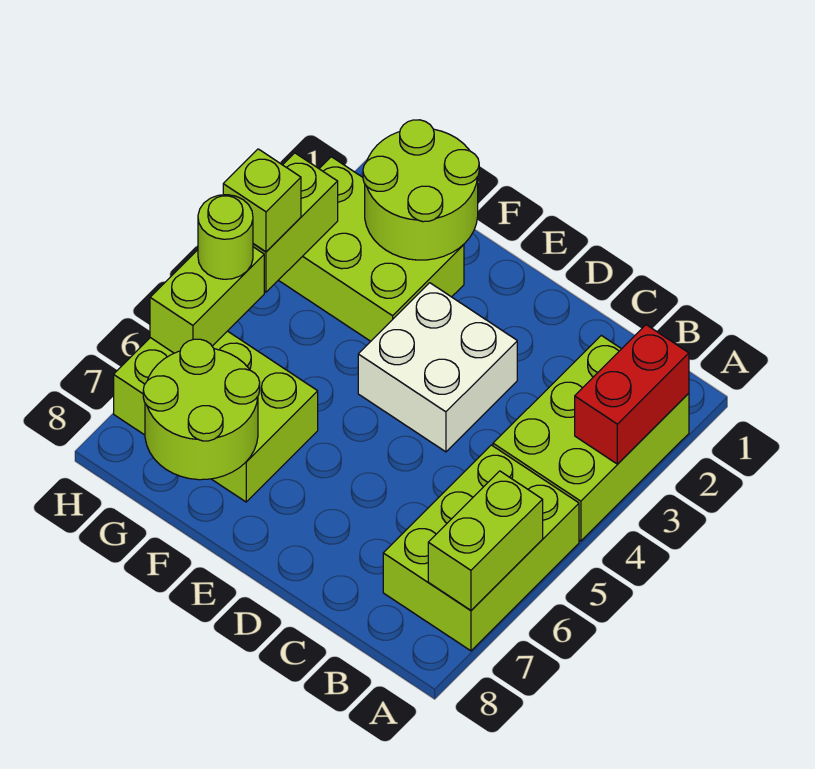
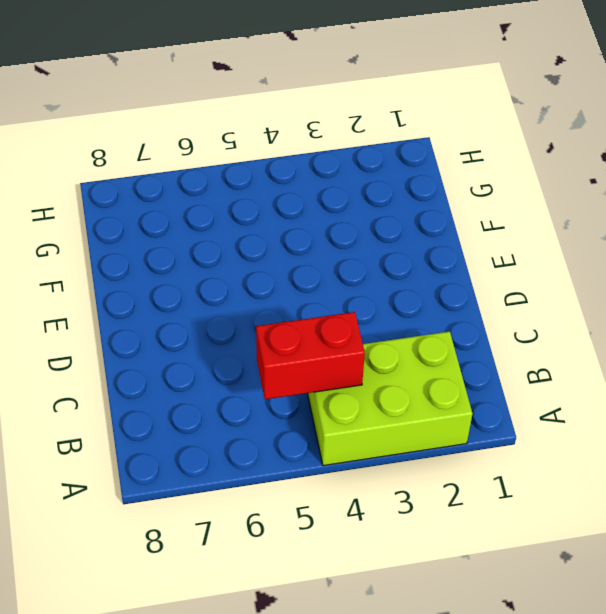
red 1x2 brick [256,312,365,399] -> red 1x2 brick moved to [575,325,689,464]
none -> lime 2x3 brick [383,445,579,651]
none -> white 2x2 brick [358,283,517,452]
none -> lime 2x3 brick [279,157,464,341]

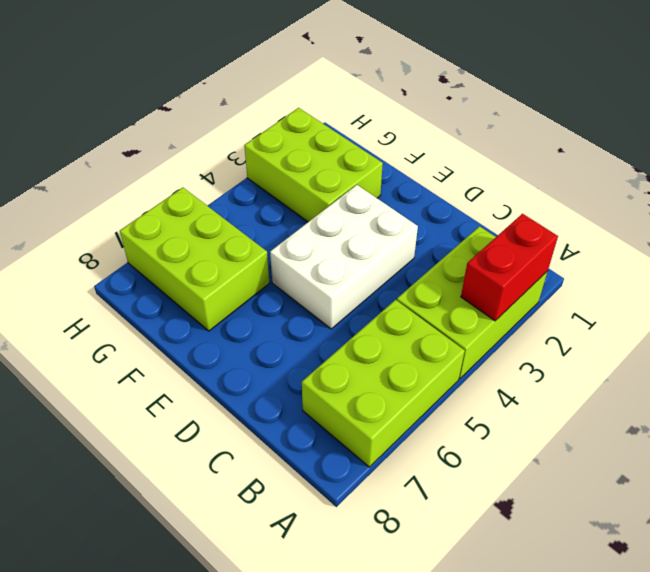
white 2x3 brick [270,185,418,329] -> white 2x2 brick [358,283,517,452]
none -> lime 1x2 brick [428,471,543,610]
none -> lime 2x2 round brick [363,120,479,260]
none -> lime 2x2 round brick [143,339,260,480]

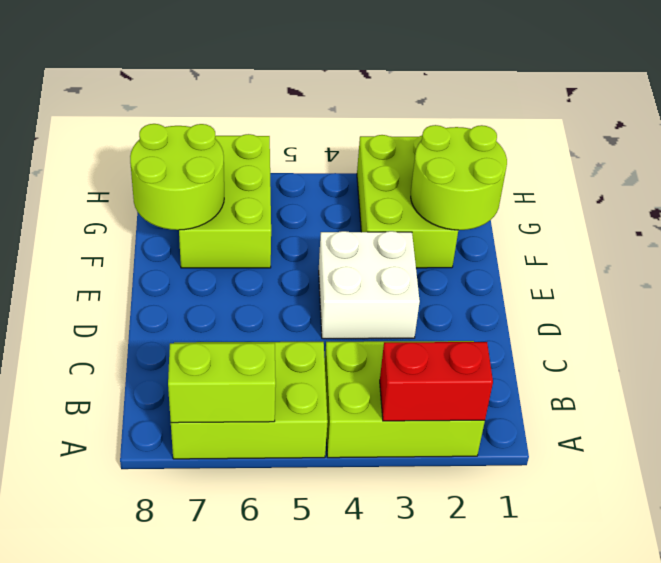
none -> lime 1x2 brick [253,153,338,292]
none -> lime 1x2 brick [150,247,264,353]
none -> lime 1x1 brick [223,149,301,252]

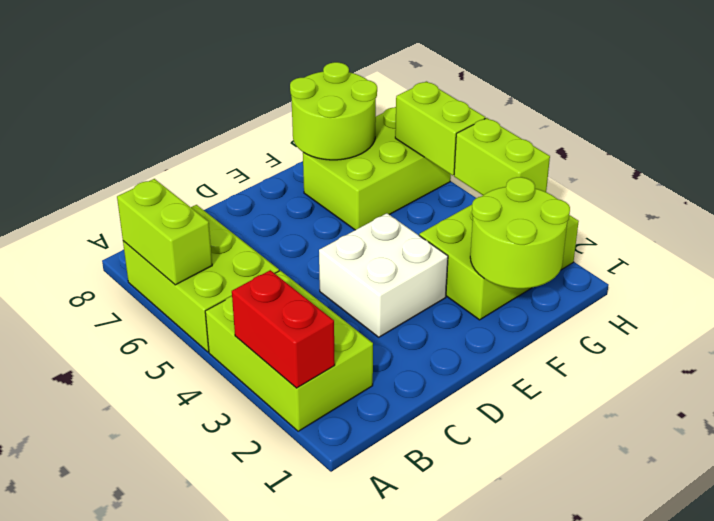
none -> lime 1x1 brick [223,149,301,252]
none -> lime 1x1 round brick [198,195,253,279]

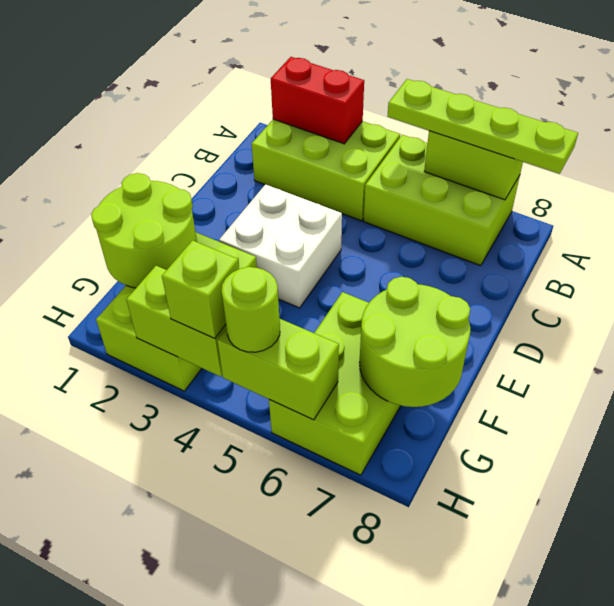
lime 1x4 plate [388,79,578,174] -> none

